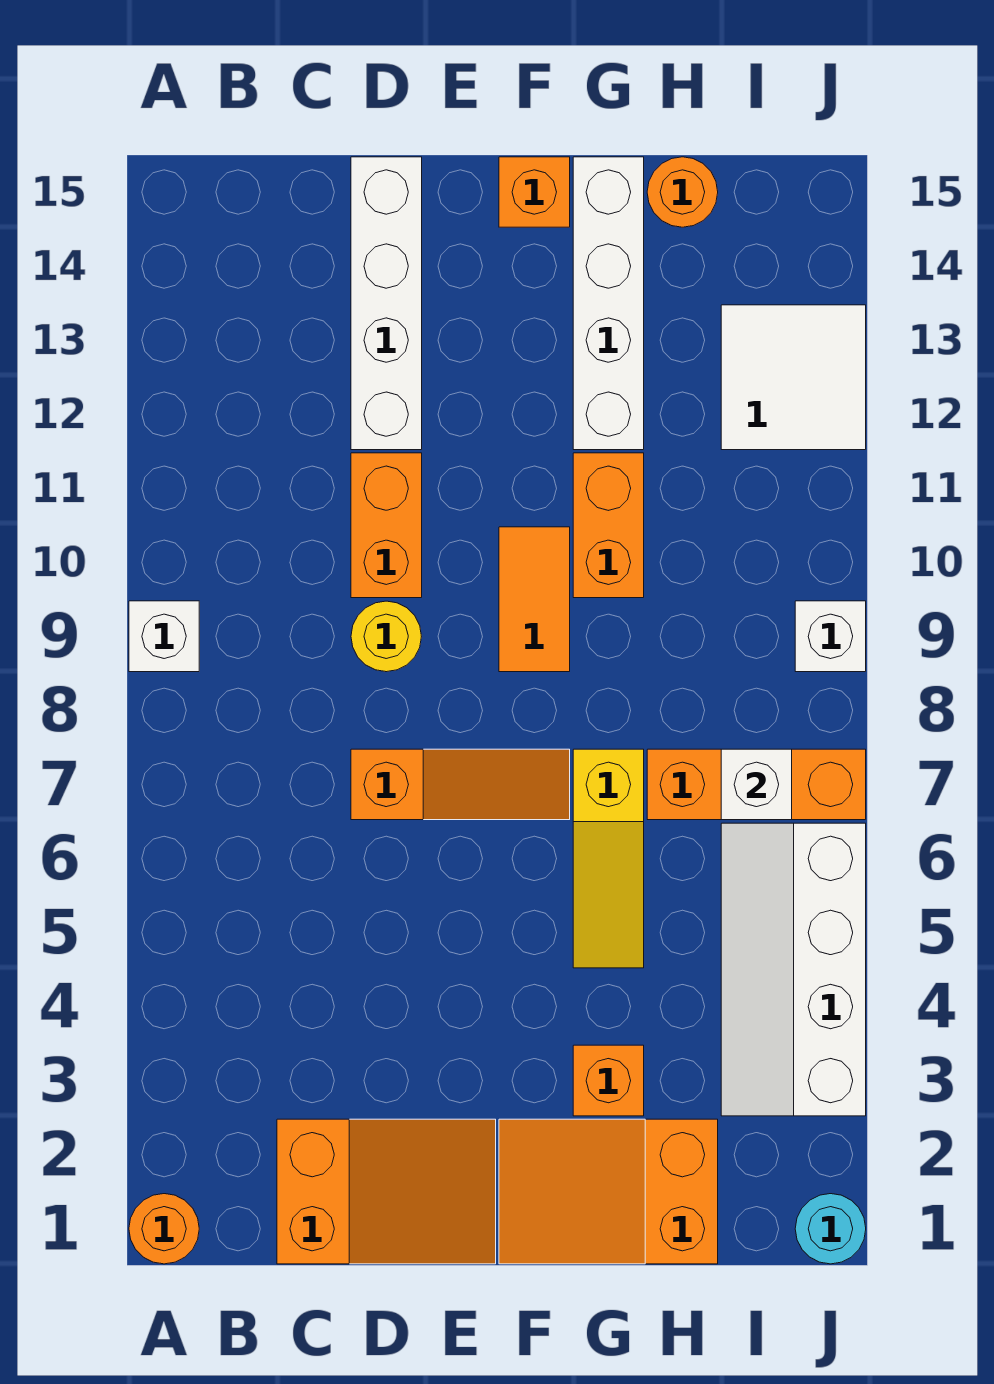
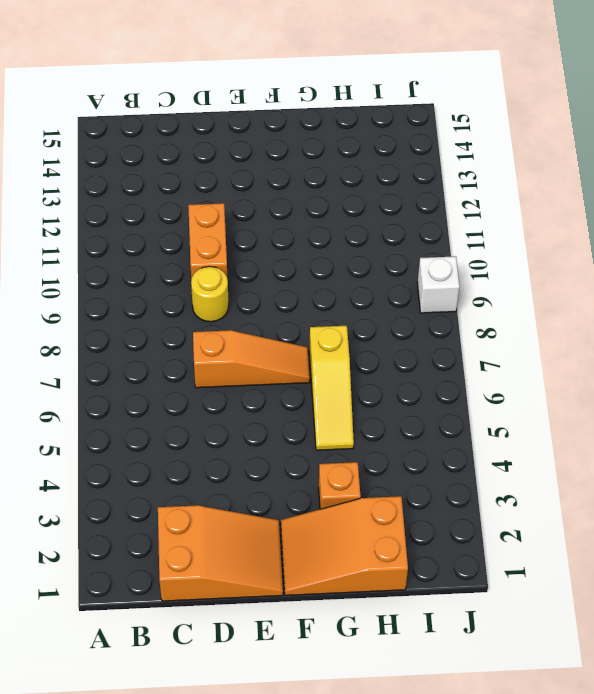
none -> orange 1x1 round brick [129,1194,199,1264]
none -> white 1x1 brick [129,601,199,672]
none -> white 1x4 brick [351,157,422,450]

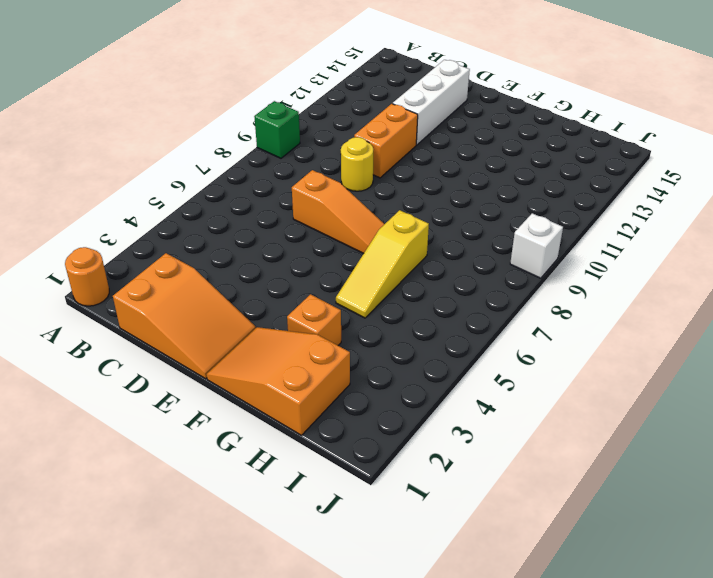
green 1x1 brick [254,101,300,158] -> white 1x1 brick [129,601,199,672]
white 1x3 brick [393,60,470,145] -> white 1x4 brick [351,157,422,450]
none -> orange 1x2 tile [499,527,570,672]
none -> orange 1x1 brick [499,157,570,227]
none -> orange 1x2 brick [573,453,644,598]

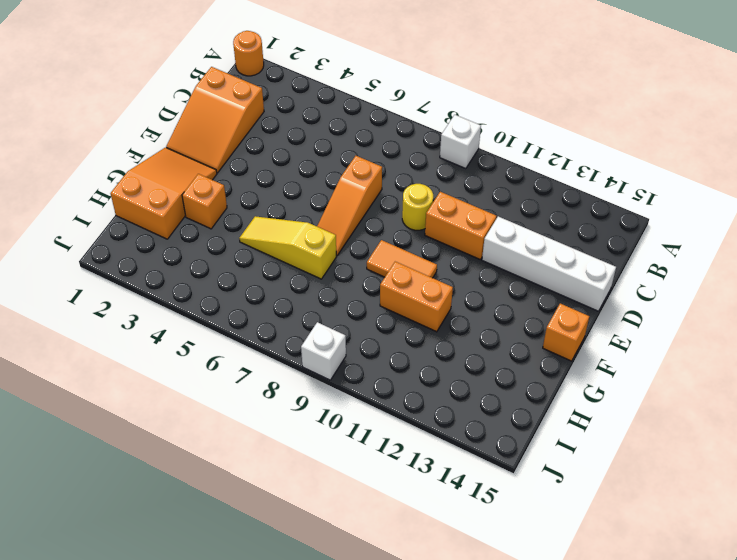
none -> white 1x4 brick [573,157,644,450]
none -> orange 1x3 brick [647,749,866,820]
none -> orange 1x1 round brick [647,157,718,227]

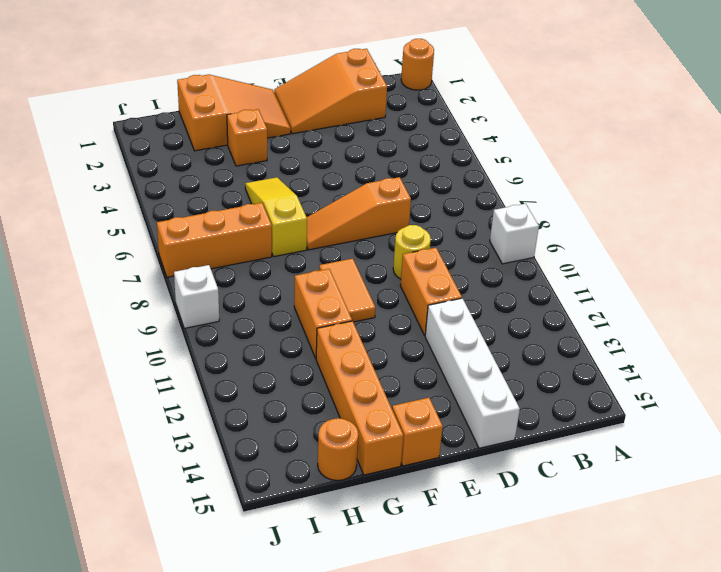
orange 1x4 brick [316,321,403,475] -> white 1x4 brick [573,157,644,450]
none -> white 2x4 slope [721,823,866,1116]
none -> white 2x2 tile [721,305,866,450]
none -> cyan 1x1 round brick [795,1194,866,1264]

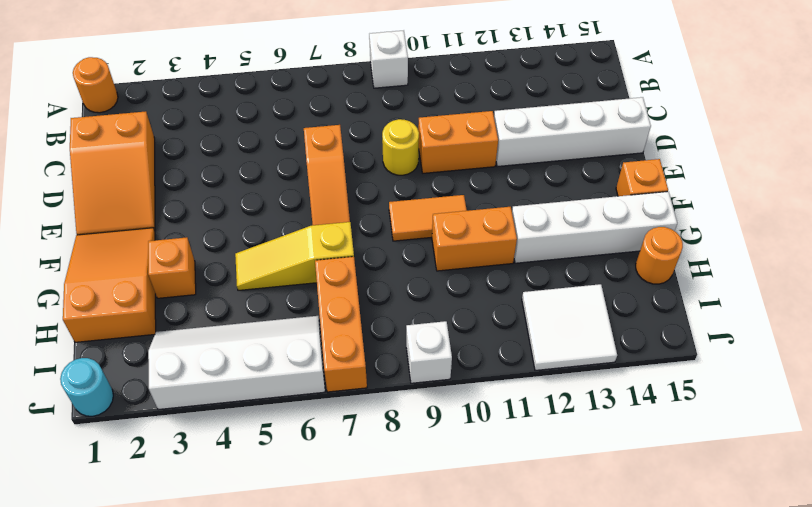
none -> white 1x1 brick [721,749,792,820]

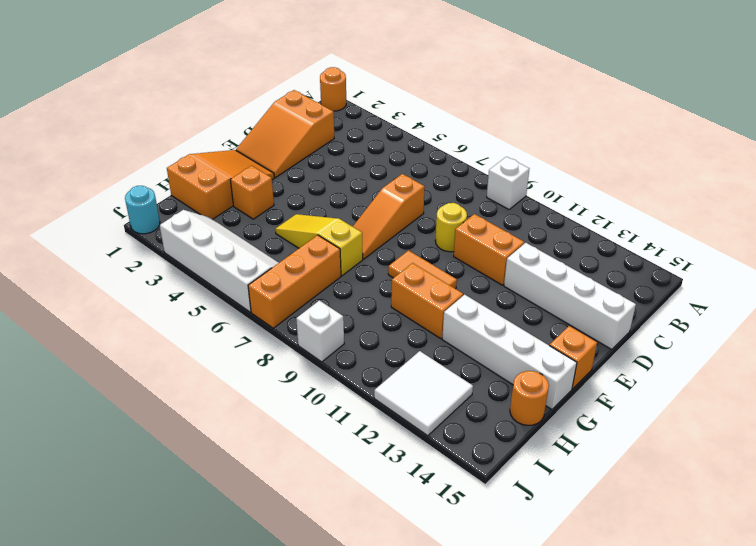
none -> white 1x1 brick [721,749,792,820]

